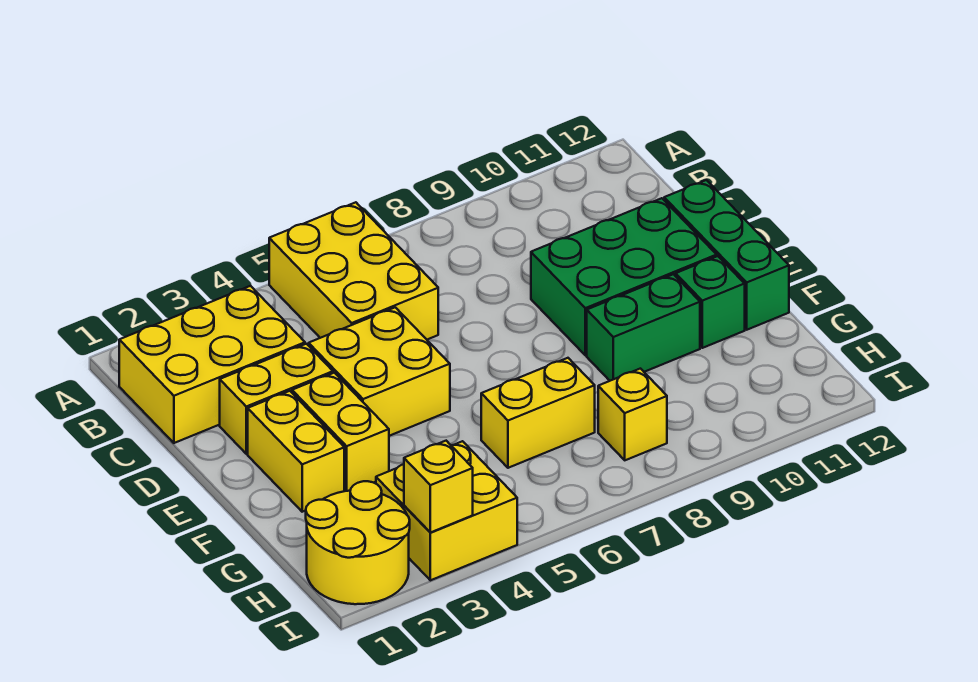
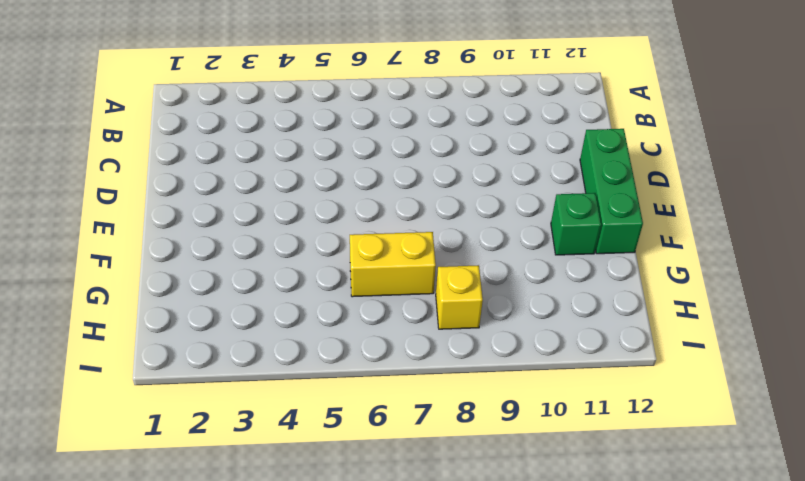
none -> yellow 2x3 brick [269,202,438,340]
none -> yellow 2x3 brick [119,286,305,443]
none -> yellow 1x2 brick [220,344,333,454]

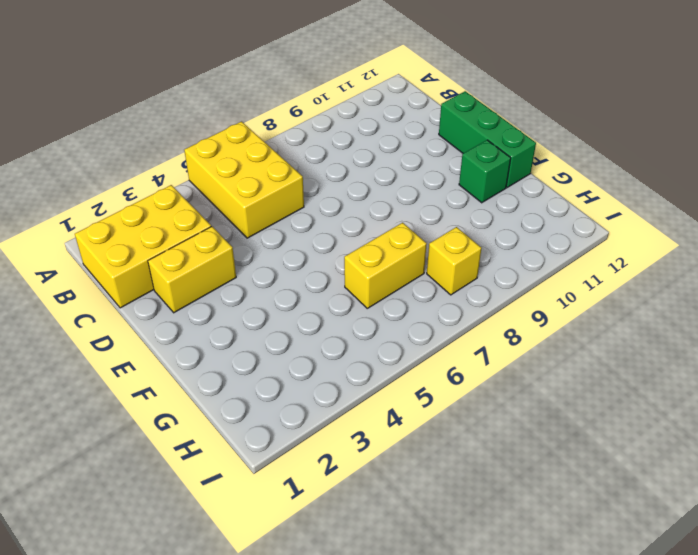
none -> yellow 2x2 brick [309,307,450,436]
none -> green 2x3 brick [531,198,717,355]
none -> yellow 1x2 brick [248,391,344,512]

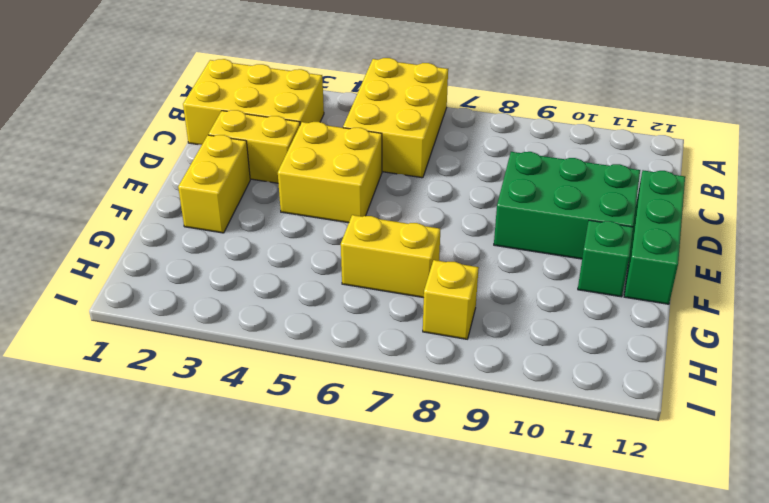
none -> yellow 1x2 brick [292,373,389,491]
none -> green 1x2 brick [587,274,700,381]
none -> yellow 2x2 round brick [306,481,410,604]

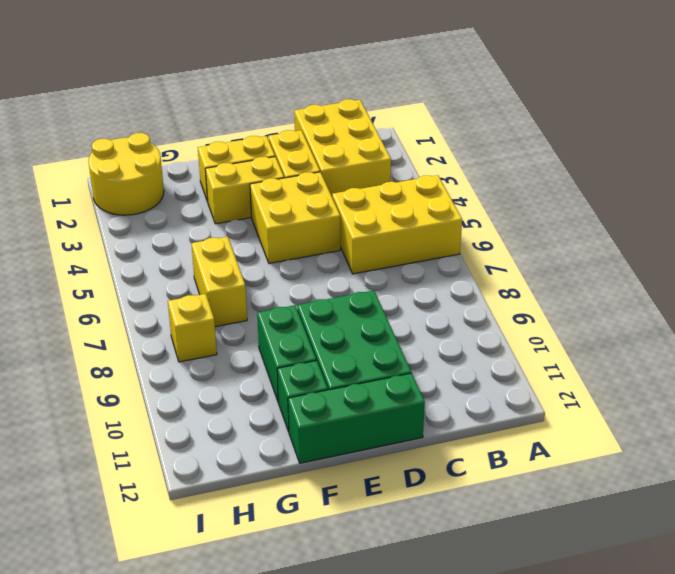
none -> yellow 2x2 brick [376,441,517,580]
none -> yellow 1x1 brick [404,441,473,533]

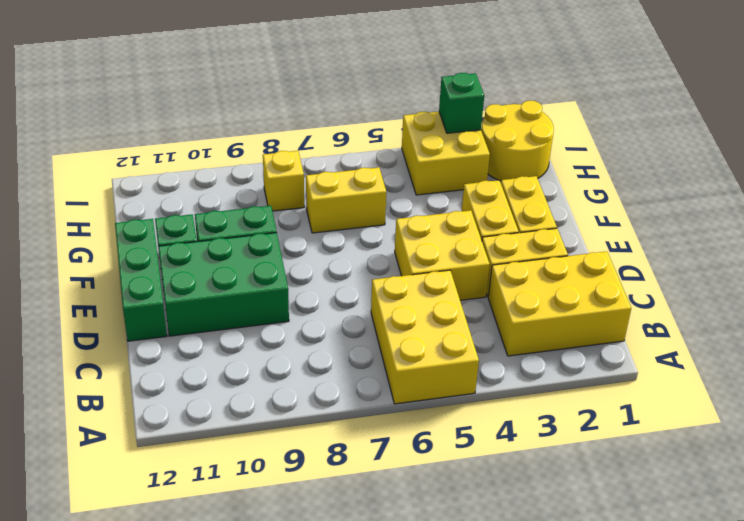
green 1x1 brick [439,73,484,133] -> yellow 1x1 brick [404,441,473,533]

